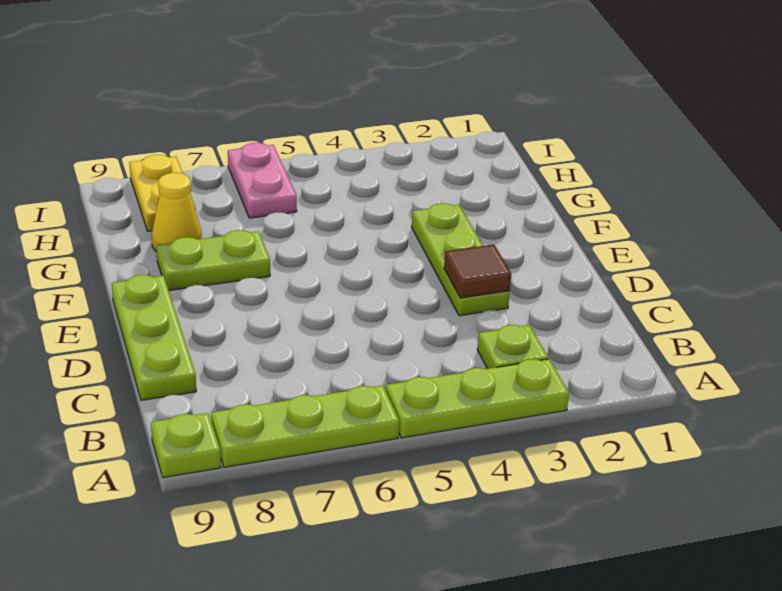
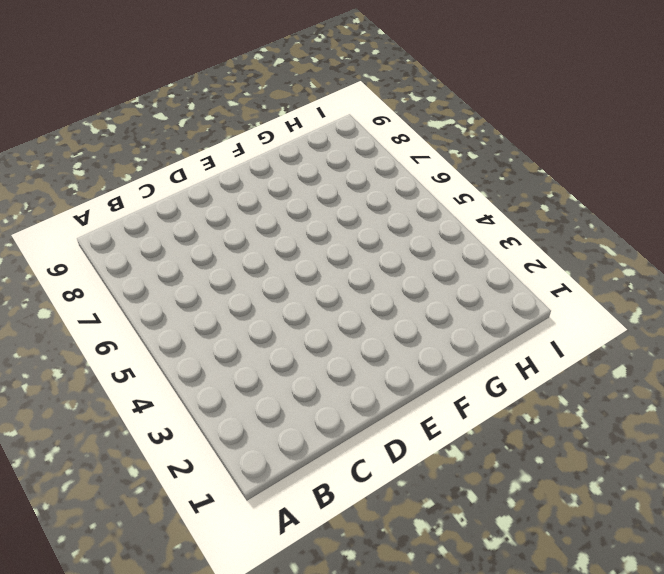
none -> lime 1x3 plate [386,359,569,438]
none -> lime 1x3 plate [211,385,399,467]

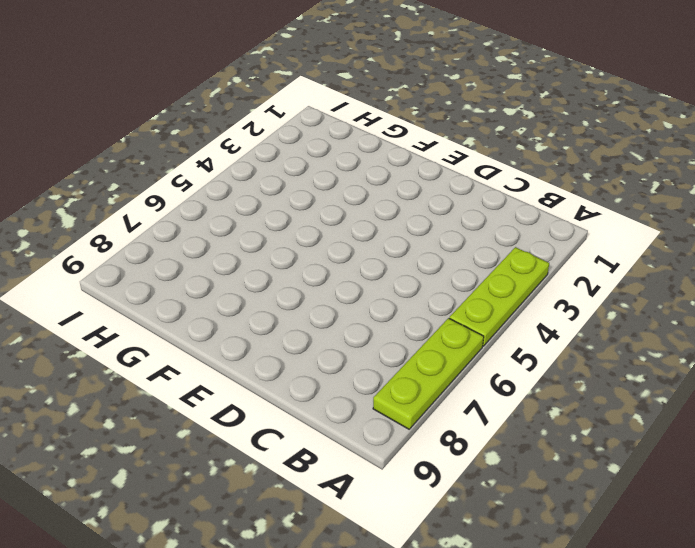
none -> lime 1x1 plate [151,413,221,478]
none -> lime 1x1 plate [477,325,548,369]

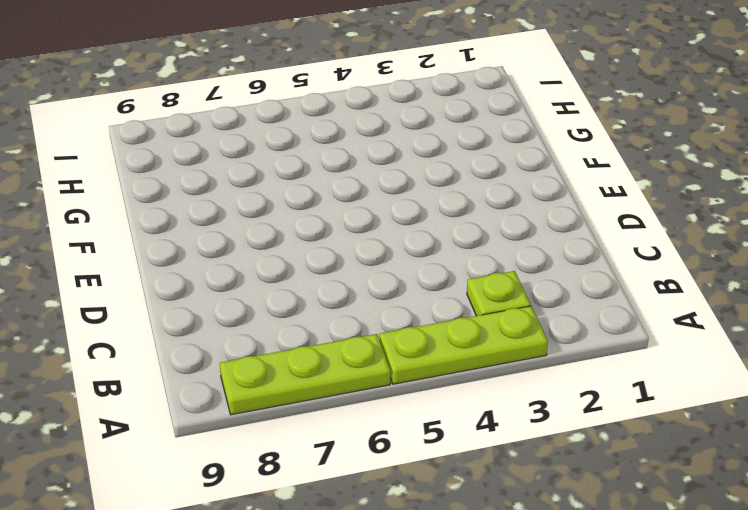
none -> lime 1x1 plate [151,413,221,478]
none -> lime 1x3 plate [112,275,196,400]

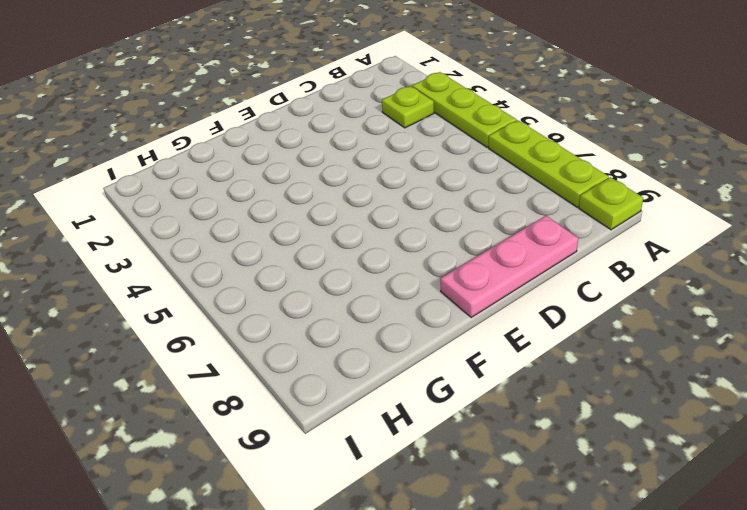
pink 1x3 plate [440,216,578,317] -> lime 1x3 plate [112,275,196,400]
none -> lime 1x3 plate [412,203,510,316]
none -> lime 1x2 plate [157,230,270,291]

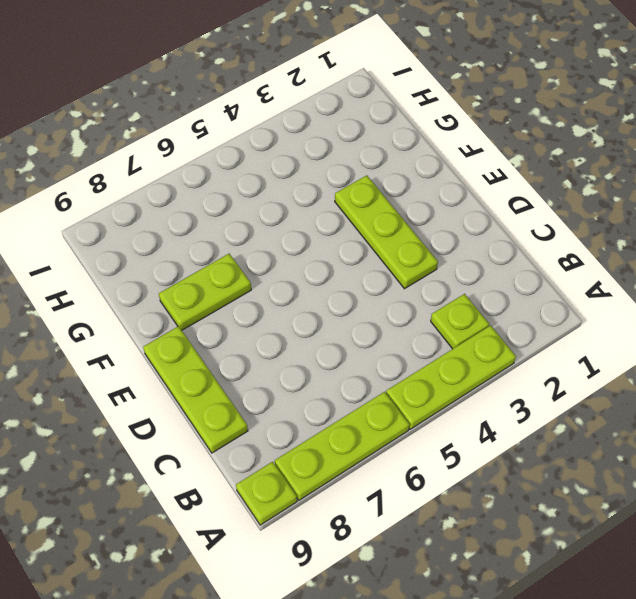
none -> yellow 1x1 cone [152,173,202,252]
none -> pink 1x2 plate [228,143,297,218]

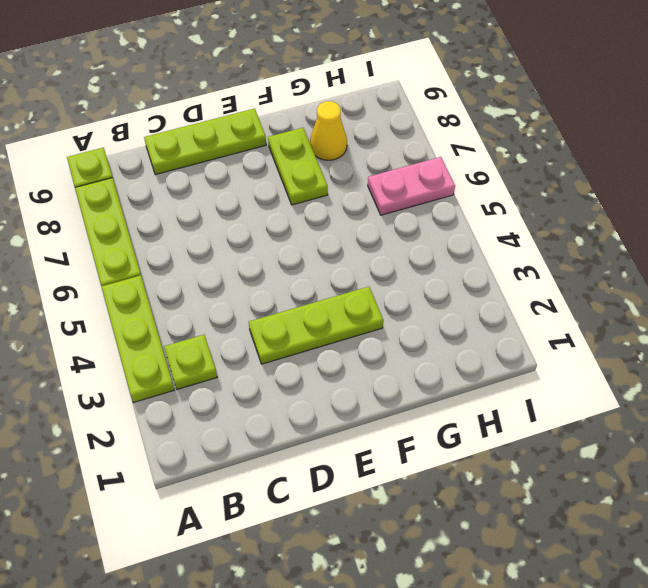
none -> yellow 1x2 plate [129,155,196,231]
none -> brown 1x1 tile [444,244,511,298]

